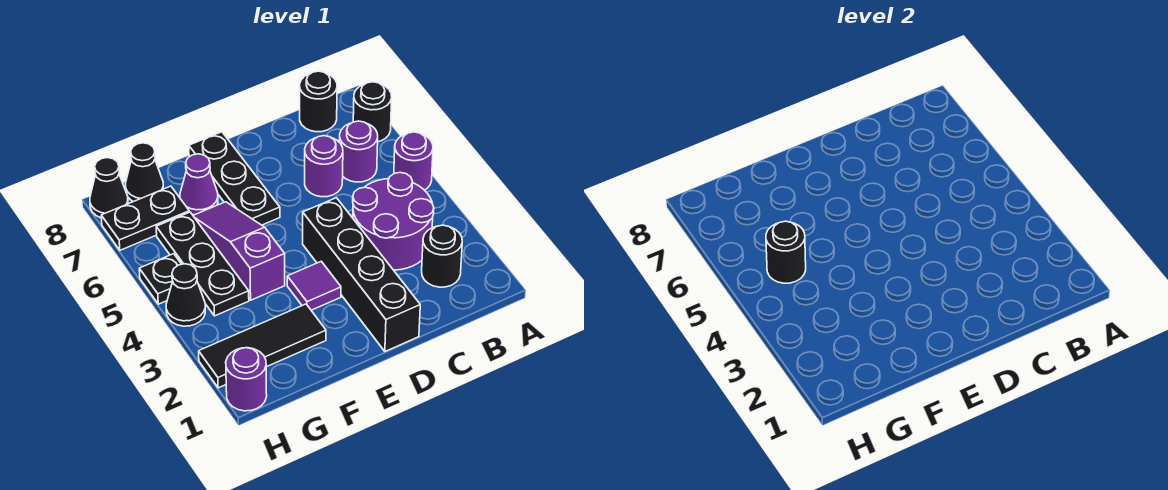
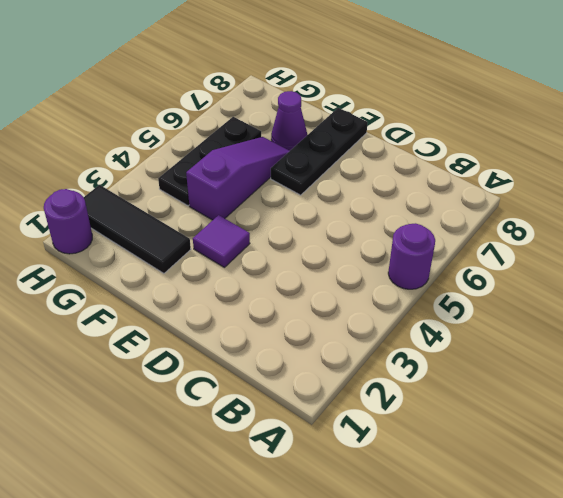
none -> black 1x1 round brick [353,82,392,142]
none -> black 1x1 round brick [422,225,462,287]
none -> purple 2x2 round brick [353,173,434,270]

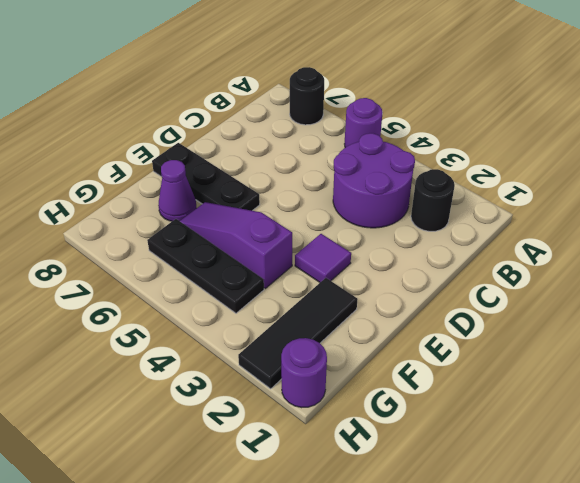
none -> purple 1x1 round brick [339,121,378,182]
none -> black 1x1 round brick [300,71,337,132]
none -> purple 1x1 round brick [305,136,343,197]

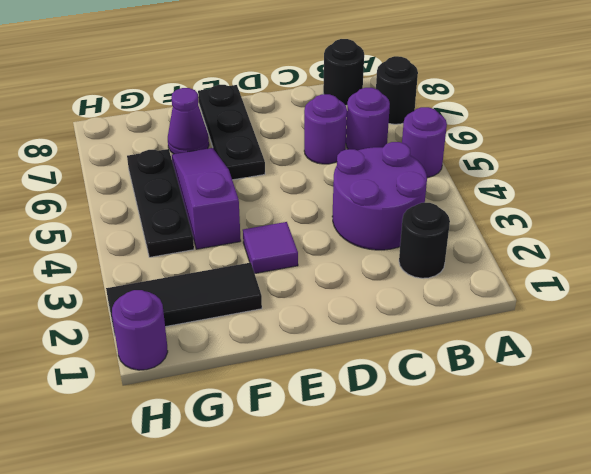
none -> black 1x4 brick [303,198,420,352]
none -> black 1x2 plate [101,186,189,250]
none -> black 1x1 cone [126,143,163,202]

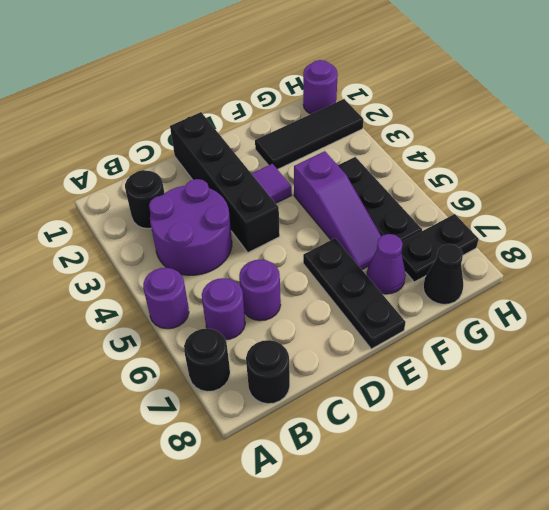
none -> black 1x1 cone [166,264,205,326]
none -> black 1x1 plate [139,254,181,304]
none -> black 1x1 cone [90,158,128,218]

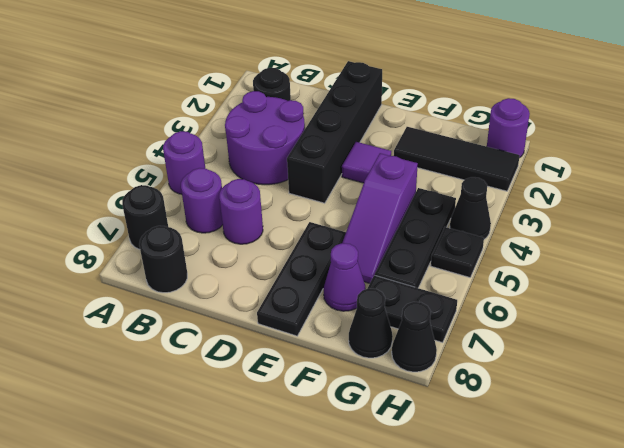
none -> black 1x1 round brick [766,221,806,283]

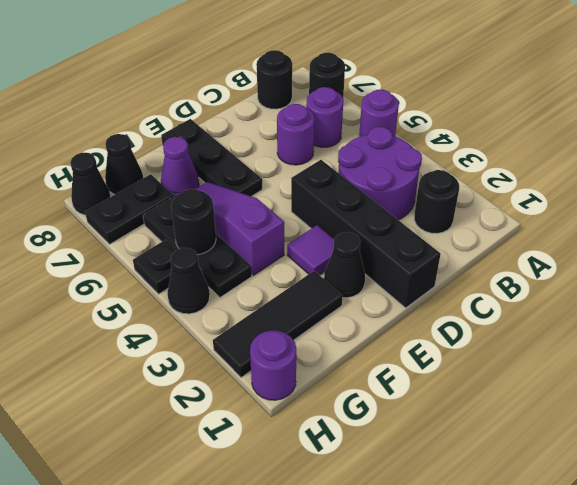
black 1x1 cone [324,232,365,298] -> none

